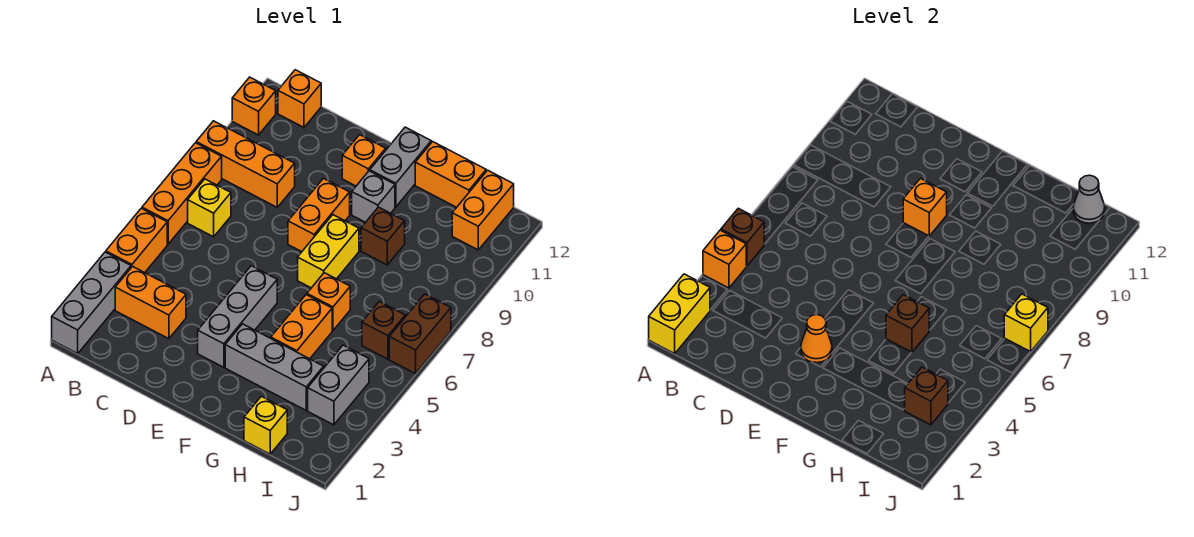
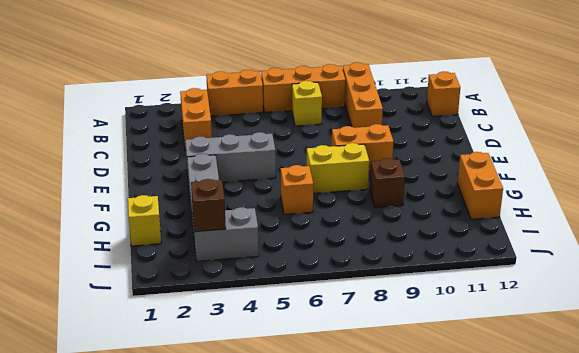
none -> grey 1x3 brick [52,252,131,354]
none -> orange 1x1 brick [232,77,276,135]
none -> orange 1x1 brick [342,135,386,186]
none -> grey 1x1 brick [352,171,395,222]

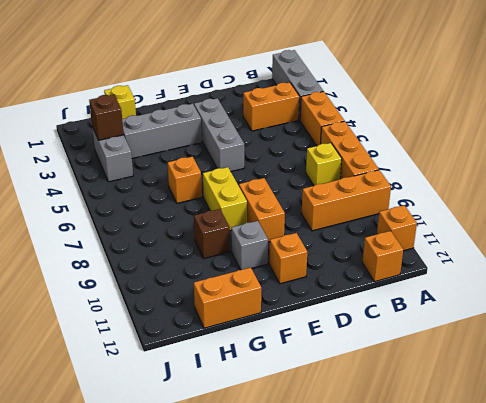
none -> grey 1x2 brick [370,127,431,207]
none -> orange 1x2 brick [271,295,332,359]
none -> brown 1x1 brick [362,301,405,359]
none -> orange 1x2 brick [452,170,514,250]

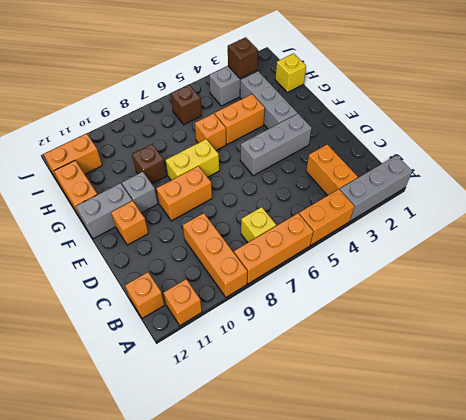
none -> brown 1x2 brick [389,294,451,374]
none -> yellow 1x2 brick [649,274,710,354]
none -> orange 1x1 brick [703,230,746,288]
none -> brown 1x1 brick [721,208,764,266]

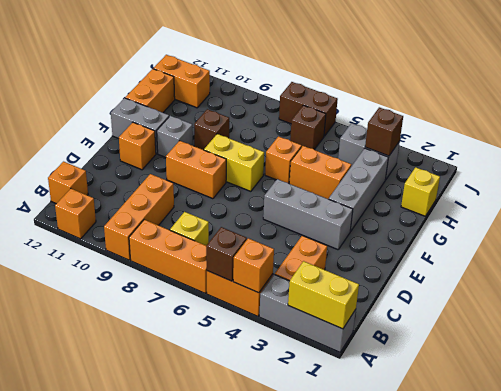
none -> orange 1x1 cone [801,315,832,363]
none -> orange 1x1 brick [903,178,947,236]
none -> brown 1x1 brick [886,295,929,352]
none -> grey 1x1 cone [1073,175,1105,223]

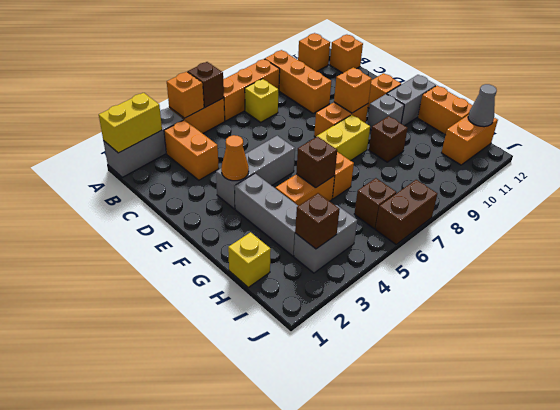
none -> yellow 1x1 brick [1004,294,1048,352]

